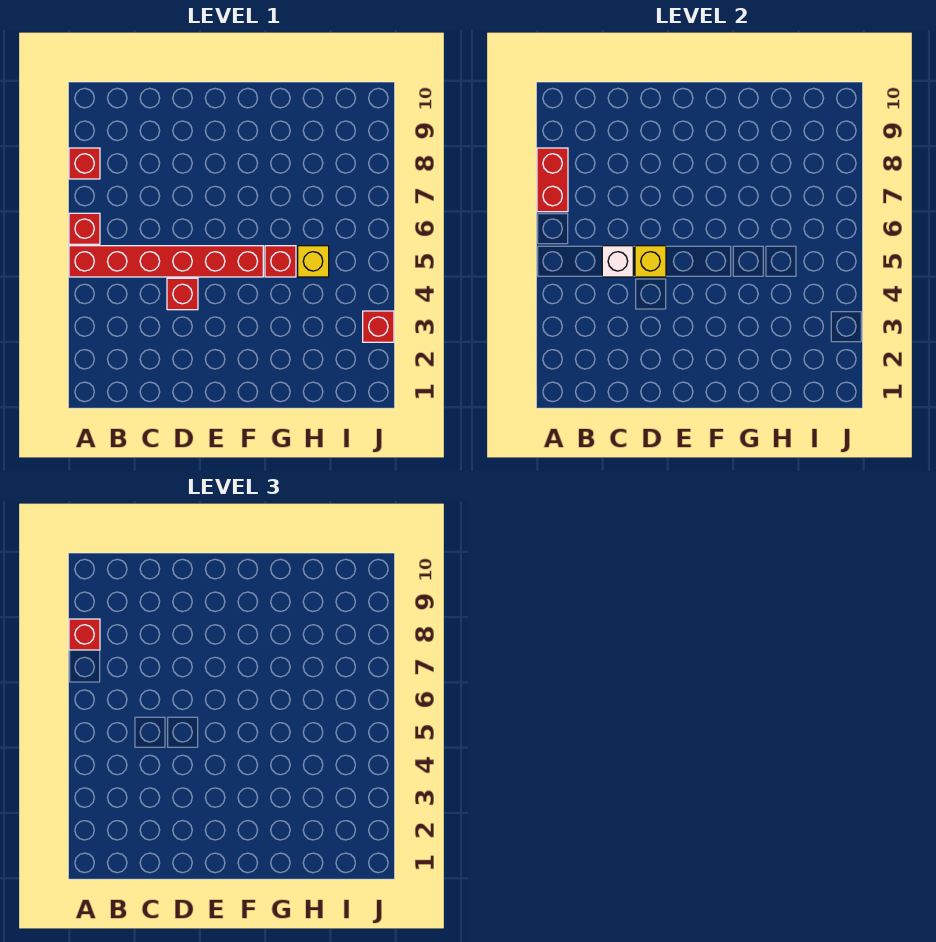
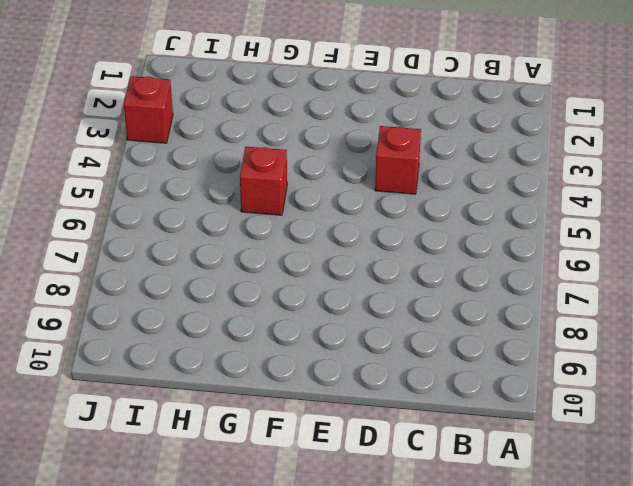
none -> red 1x6 brick [69,246,263,277]
none -> red 1x1 brick [69,213,100,244]

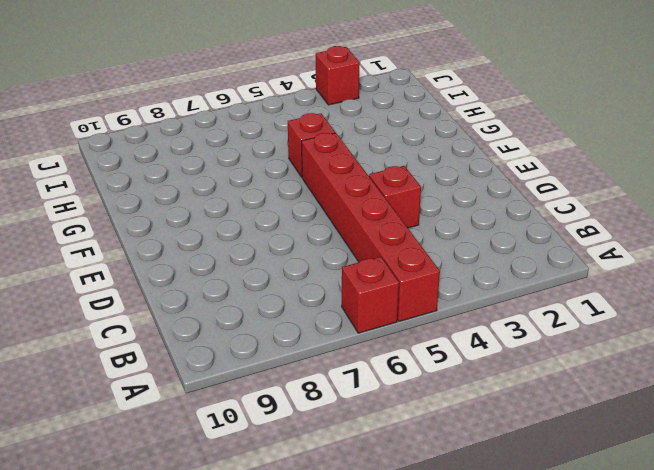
none -> red 1x1 brick [69,148,100,179]
none -> yellow 1x1 brick [298,246,329,277]

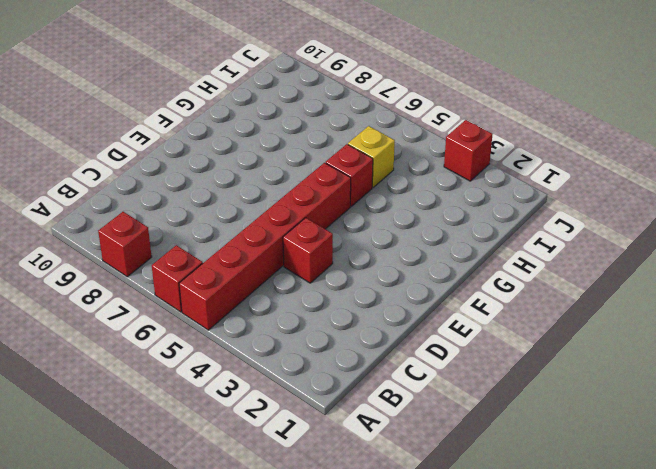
none -> red 1x2 brick [537,148,568,212]
none -> white 1x1 brick [602,246,633,277]

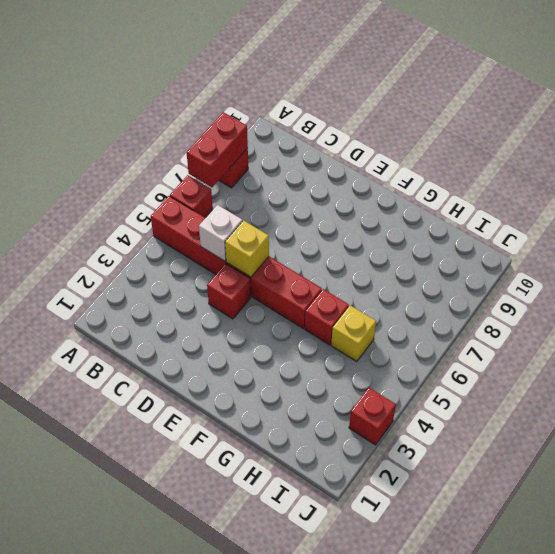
none -> red 1x1 brick [69,619,100,650]

